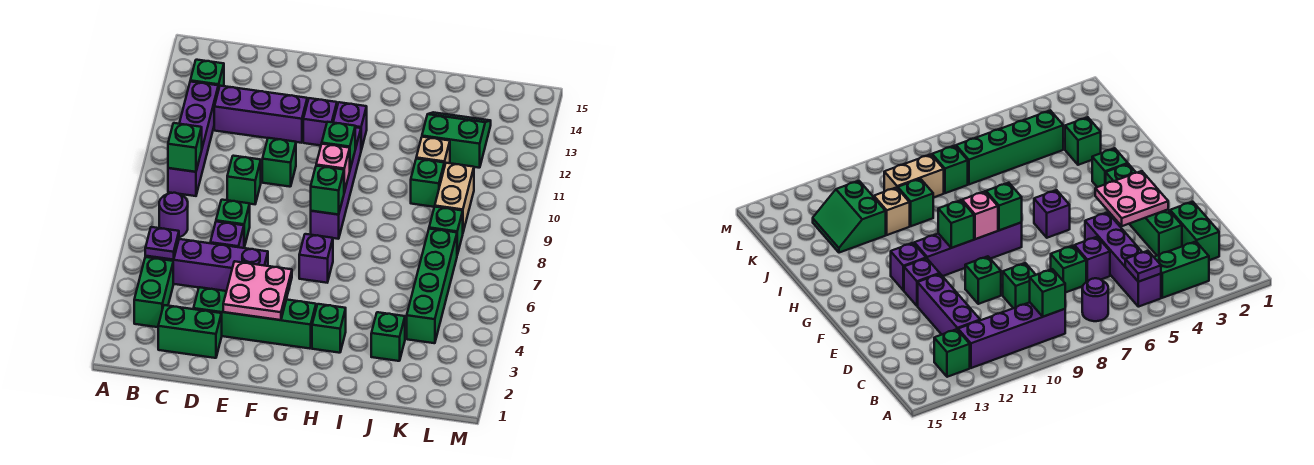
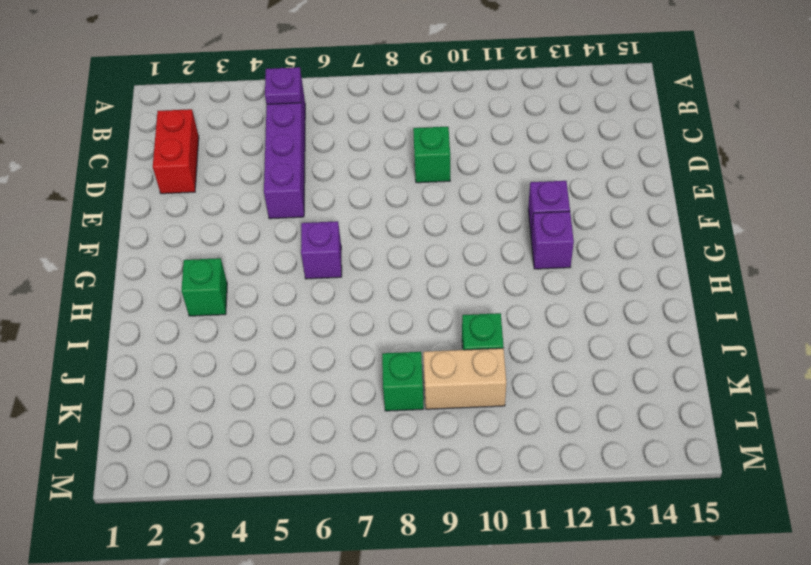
red 1x2 brick [153,109,199,194] -> green 1x2 brick [158,305,222,358]
none -> green 1x2 brick [134,257,173,327]
none -> purple 1x1 round brick [159,193,188,237]
none -> purple 1x4 brick [168,82,218,196]
none -> green 1x1 brick [190,60,224,90]

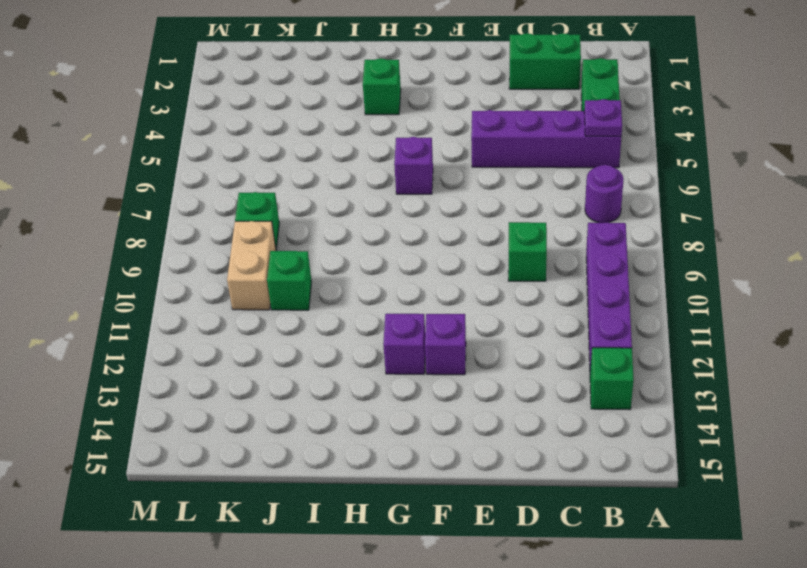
none -> purple 1x3 brick [214,86,307,143]
none -> green 1x4 brick [194,287,316,349]
none -> purple 1x1 brick [210,222,244,248]
none -> green 1x1 brick [216,200,250,247]

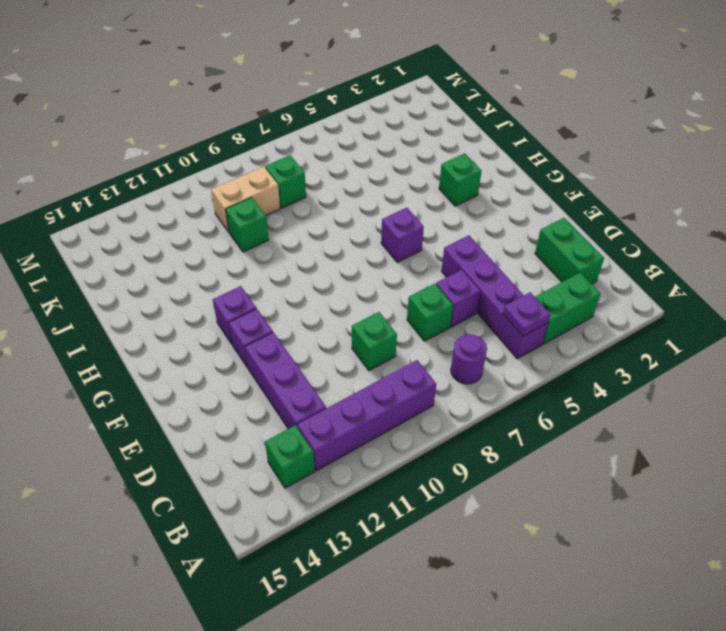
none -> green 1x4 brick [194,287,316,349]
none -> green 1x1 brick [262,138,296,187]
none -> purple 1x4 brick [311,127,361,239]
none -> green 1x1 brick [371,312,405,361]

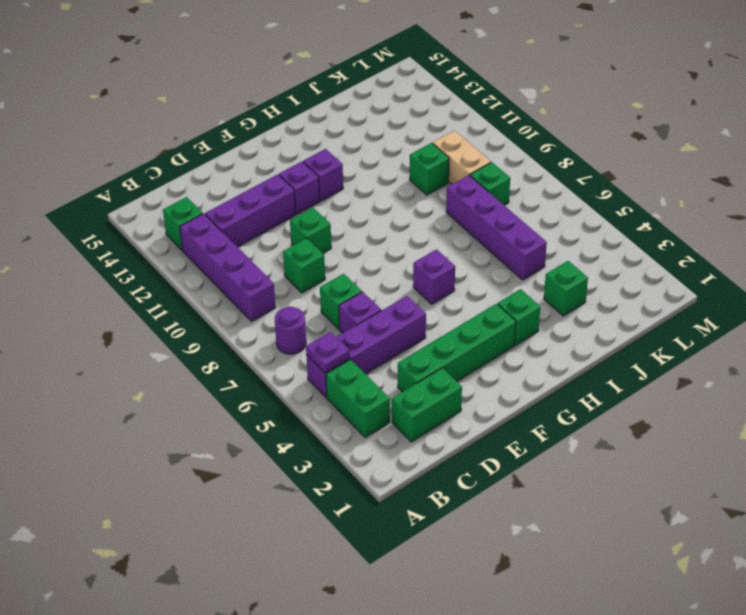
purple 1x4 brick [446,175,547,280] -> purple 1x4 brick moved to [311,127,361,239]
none -> tan 1x1 brick [416,137,450,167]
none -> green 2x2 slope [422,112,491,168]
none -> green 1x4 brick [407,229,457,343]
none -> green 1x1 brick [168,123,202,172]

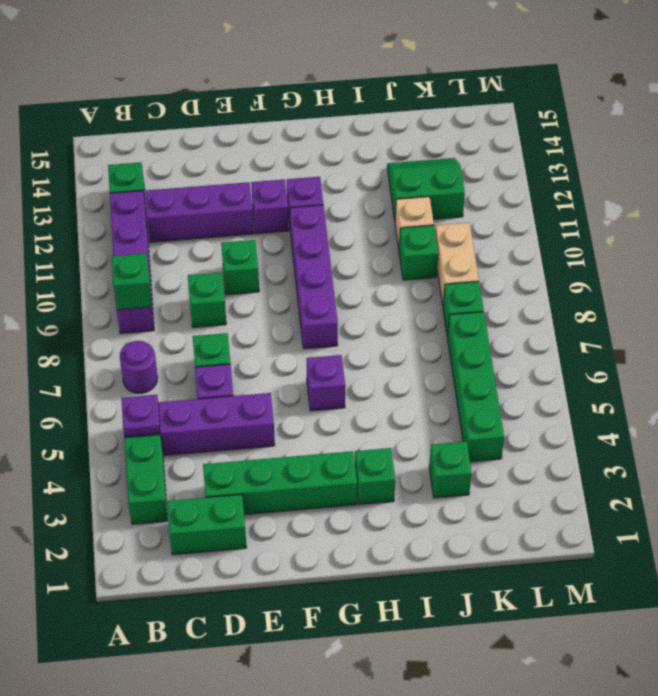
none -> pink 2x2 plate [223,261,292,320]
none -> green 1x1 brick [311,166,344,215]
none -> pink 1x1 brick [316,144,350,192]
none -> green 1x1 brick [322,122,355,169]

